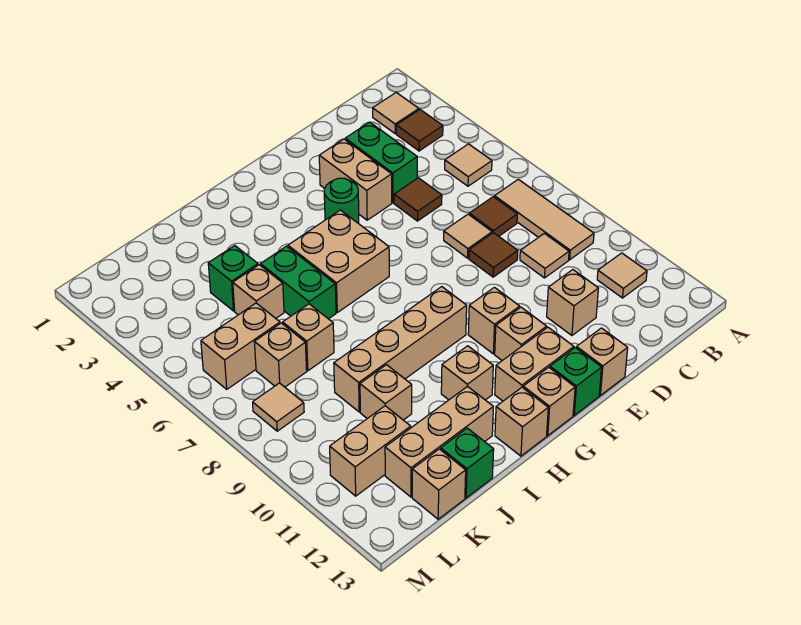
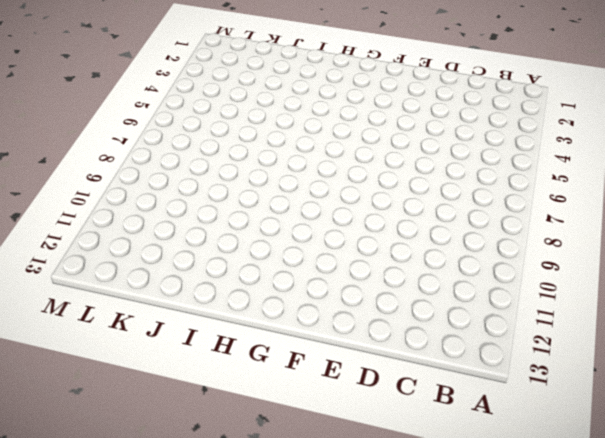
none -> tan 1x1 tile [373,93,419,133]
none -> brown 1x1 tile [396,110,443,151]
none -> tan 1x1 tile [445,144,492,186]
none -> tan 1x3 tile [494,179,594,260]

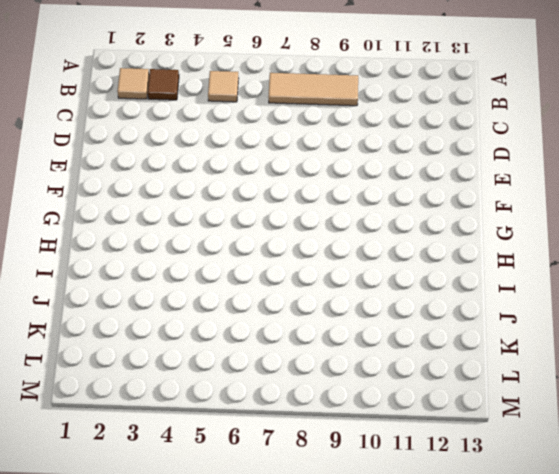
none -> tan 1x1 tile [597,253,647,298]
none -> brown 1x1 tile [469,197,517,236]
none -> tan 1x1 tile [520,233,569,278]
none -> green 1x2 brick [345,122,417,203]

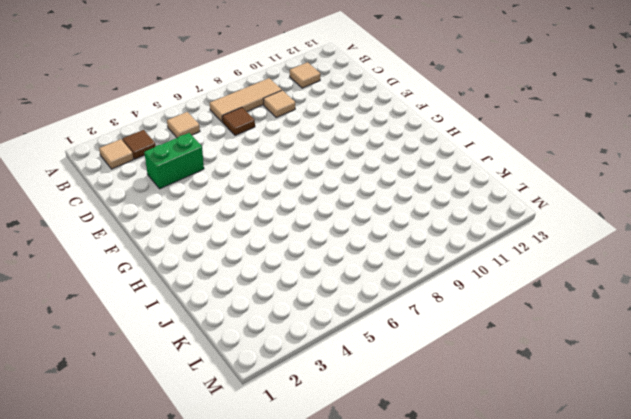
none -> brown 1x1 tile [394,178,442,221]
none -> tan 1x1 tile [444,214,492,258]
none -> brown 1x1 tile [469,233,518,277]
none -> tan 1x1 brick [547,270,598,335]

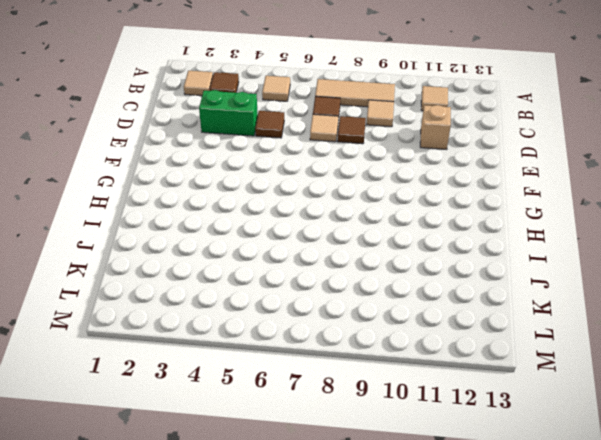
none -> tan 1x2 brick [319,139,392,220]
none -> tan 1x1 brick [576,328,628,395]
none -> green 1x1 round brick [324,178,359,223]
none -> tan 1x1 brick [468,287,520,354]

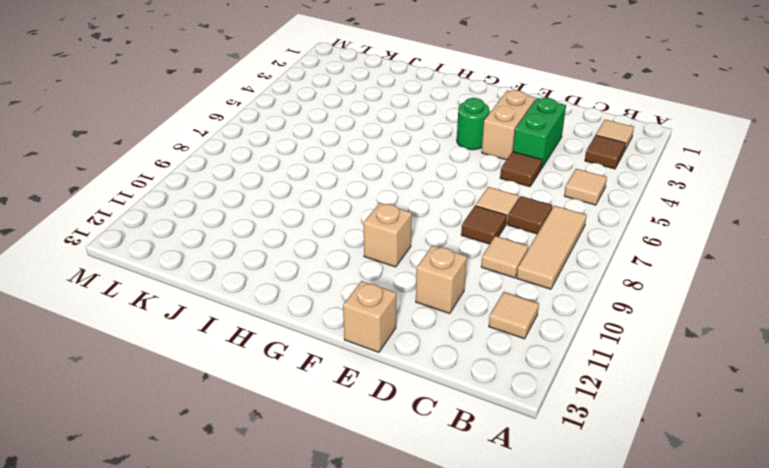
none -> tan 1x1 brick [495,307,547,361]
none -> tan 1x2 brick [495,327,574,401]
none -> green 1x1 brick [550,348,602,415]
none -> tan 2x2 brick [288,210,389,312]

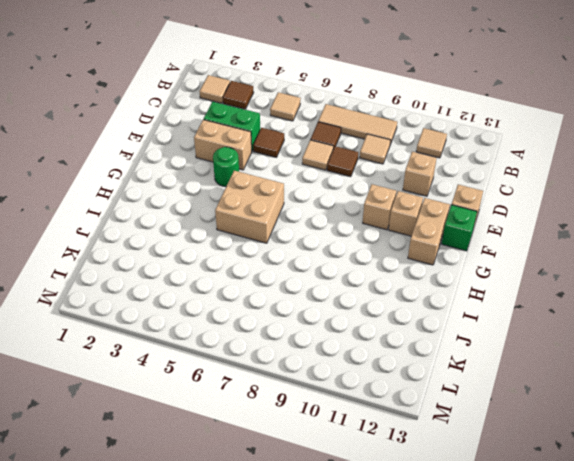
none -> tan 1x4 brick [334,287,467,412]
none -> tan 1x1 brick [523,367,575,436]
none -> tan 1x1 brick [441,346,493,400]
none -> tan 1x1 brick [495,388,548,456]

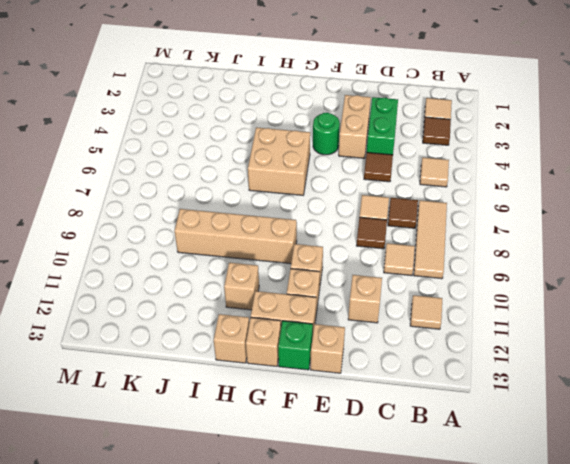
none -> green 1x2 brick [261,246,336,319]
none -> tan 1x3 brick [385,386,493,497]
none -> green 1x1 brick [208,245,258,311]
none -> tan 1x1 brick [233,265,284,318]

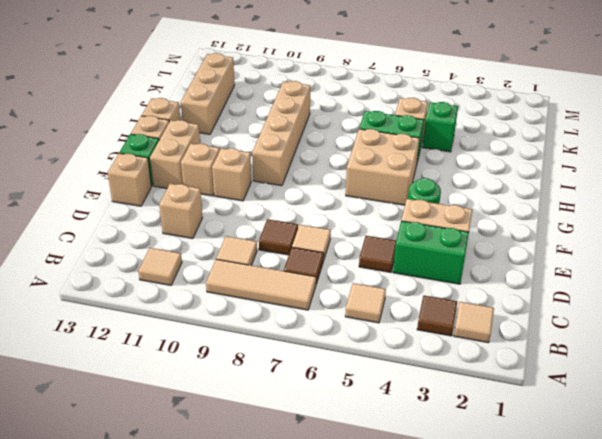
none -> tan 1x1 brick [441,346,493,400]
none -> tan 1x1 brick [283,304,334,371]
none -> tan 1x1 brick [360,365,412,420]
none -> green 1x1 brick [441,428,494,498]

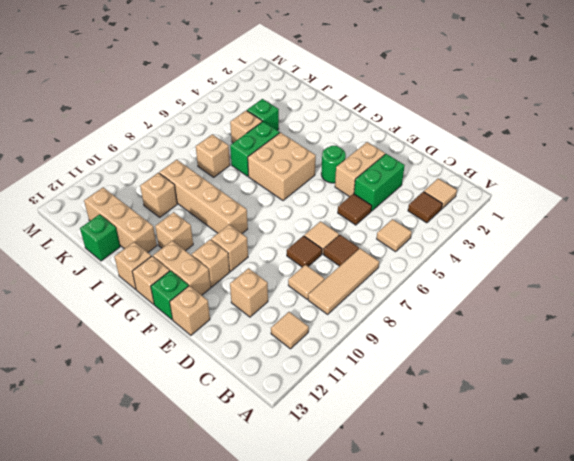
none -> tan 1x2 brick [201,303,280,389]
none -> tan 1x1 brick [254,323,307,387]
none -> tan 1x2 brick [330,406,411,496]
none -> tan 1x1 brick [412,449,466,519]

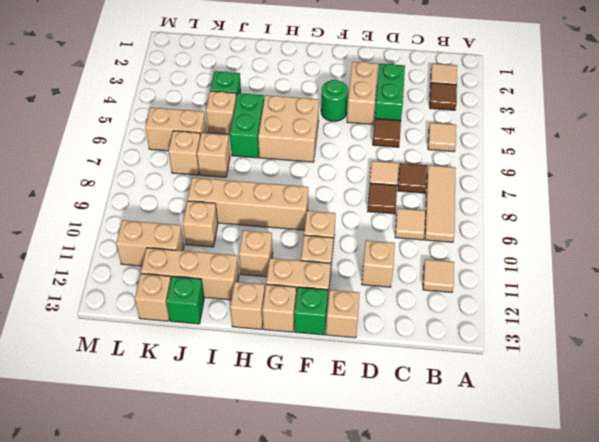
none -> tan 1x1 tile [253,383,304,431]

